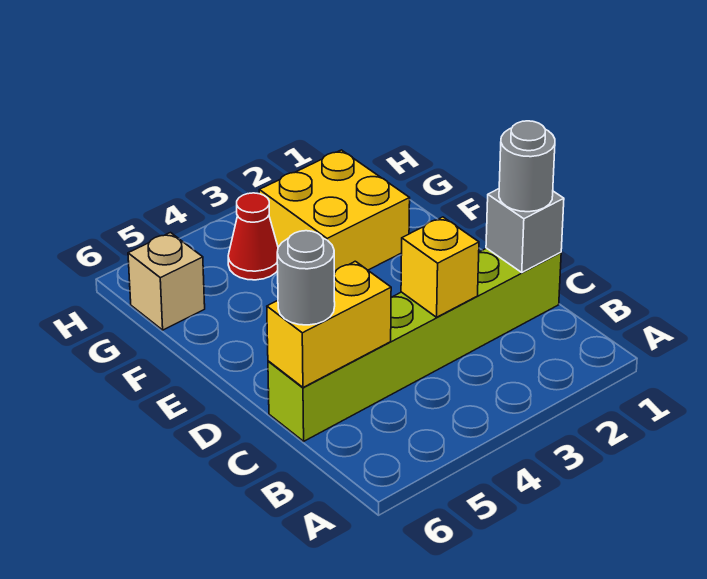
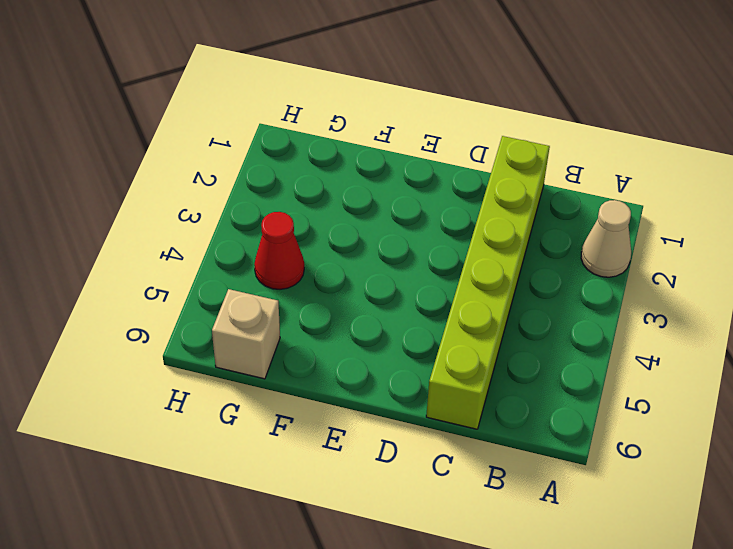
tan 1x1 cone [581,200,631,277] -> none
none -> yellow 2x2 brick [259,150,410,272]
none -> grey 1x1 brick [486,189,564,272]

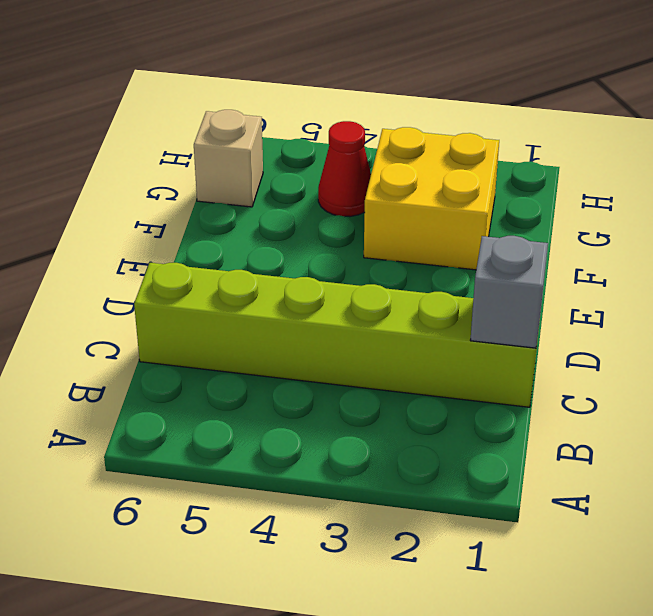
none -> yellow 1x1 brick [401,217,479,317]
none -> yellow 1x2 brick [267,261,391,387]

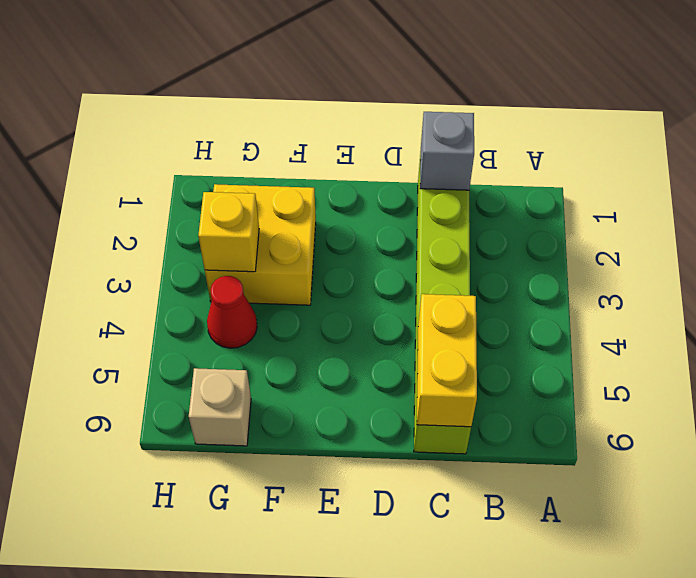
yellow 1x1 brick [198,192,259,272] -> yellow 1x1 brick moved to [401,217,479,317]
none -> grey 1x1 round brick [499,121,555,212]
none -> grey 1x1 round brick [277,231,335,325]

